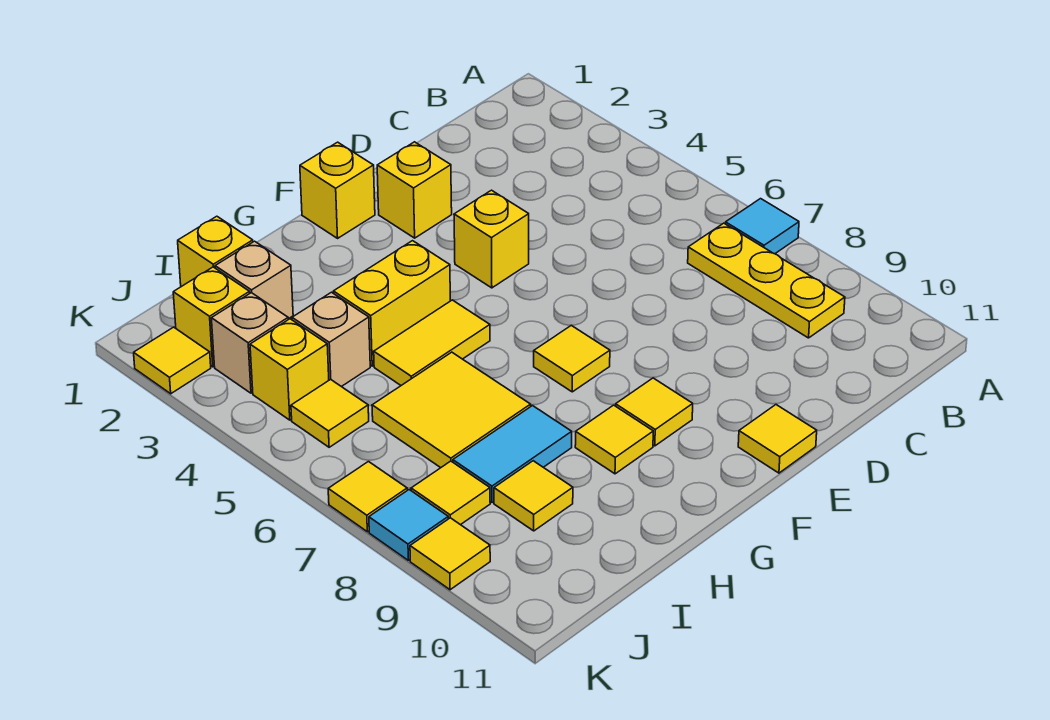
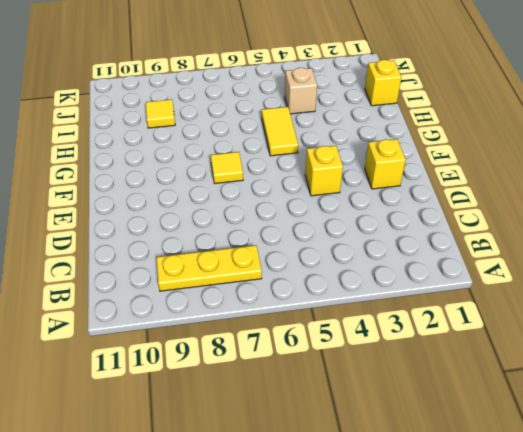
none -> cyan 1x1 tile [725,199,799,254]
none -> yellow 1x1 tile [738,405,817,473]
none -> yellow 1x1 brick [300,142,375,238]

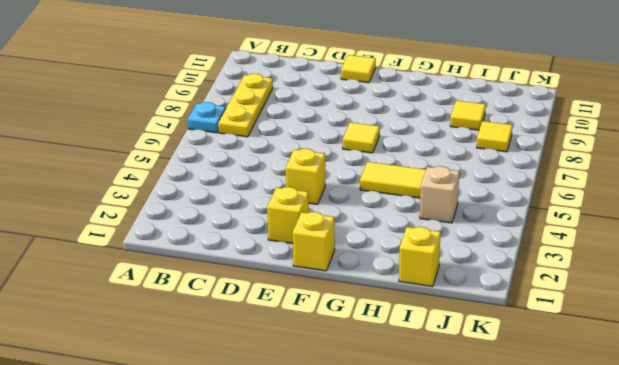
cyan 1x1 plate [188,102,226,133] -> cyan 1x1 tile [725,199,799,254]
none -> yellow 1x1 tile [616,378,693,446]
none -> yellow 1x2 brick [333,241,450,366]
none -> yellow 1x1 tile [575,405,653,474]

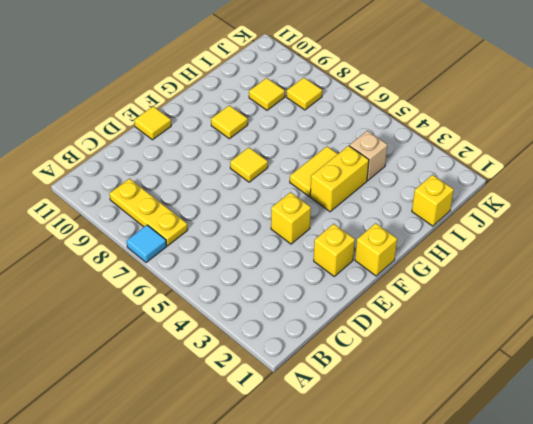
none -> yellow 1x1 tile [616,378,693,446]
none -> yellow 2x2 tile [372,352,531,468]
none -> cyan 1x2 tile [453,406,572,503]

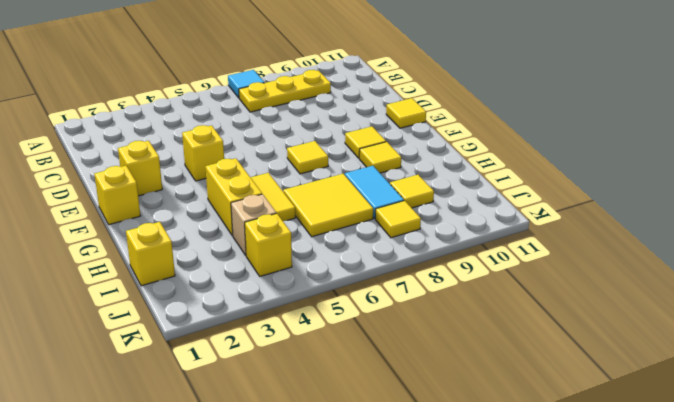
none -> tan 1x1 brick [215,241,293,319]
none -> yellow 1x1 brick [173,267,250,367]
none -> tan 1x1 brick [211,293,288,393]

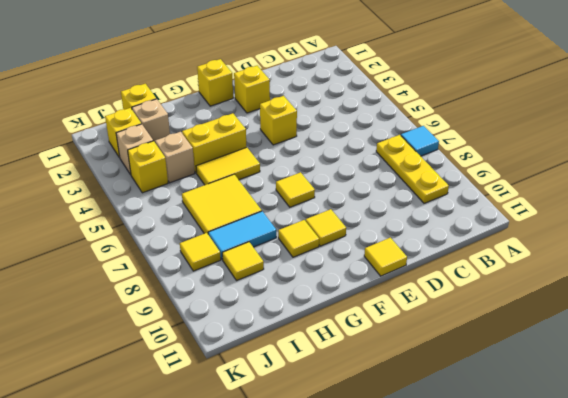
none -> yellow 1x1 tile [291,379,369,447]
none -> yellow 1x1 tile [134,327,211,394]
none -> yellow 1x1 tile [328,462,407,532]

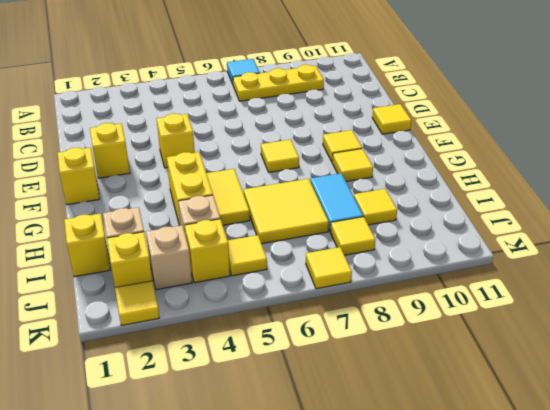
none -> cyan 1x1 tile [369,490,448,560]
none -> yellow 1x1 tile [410,518,490,590]

